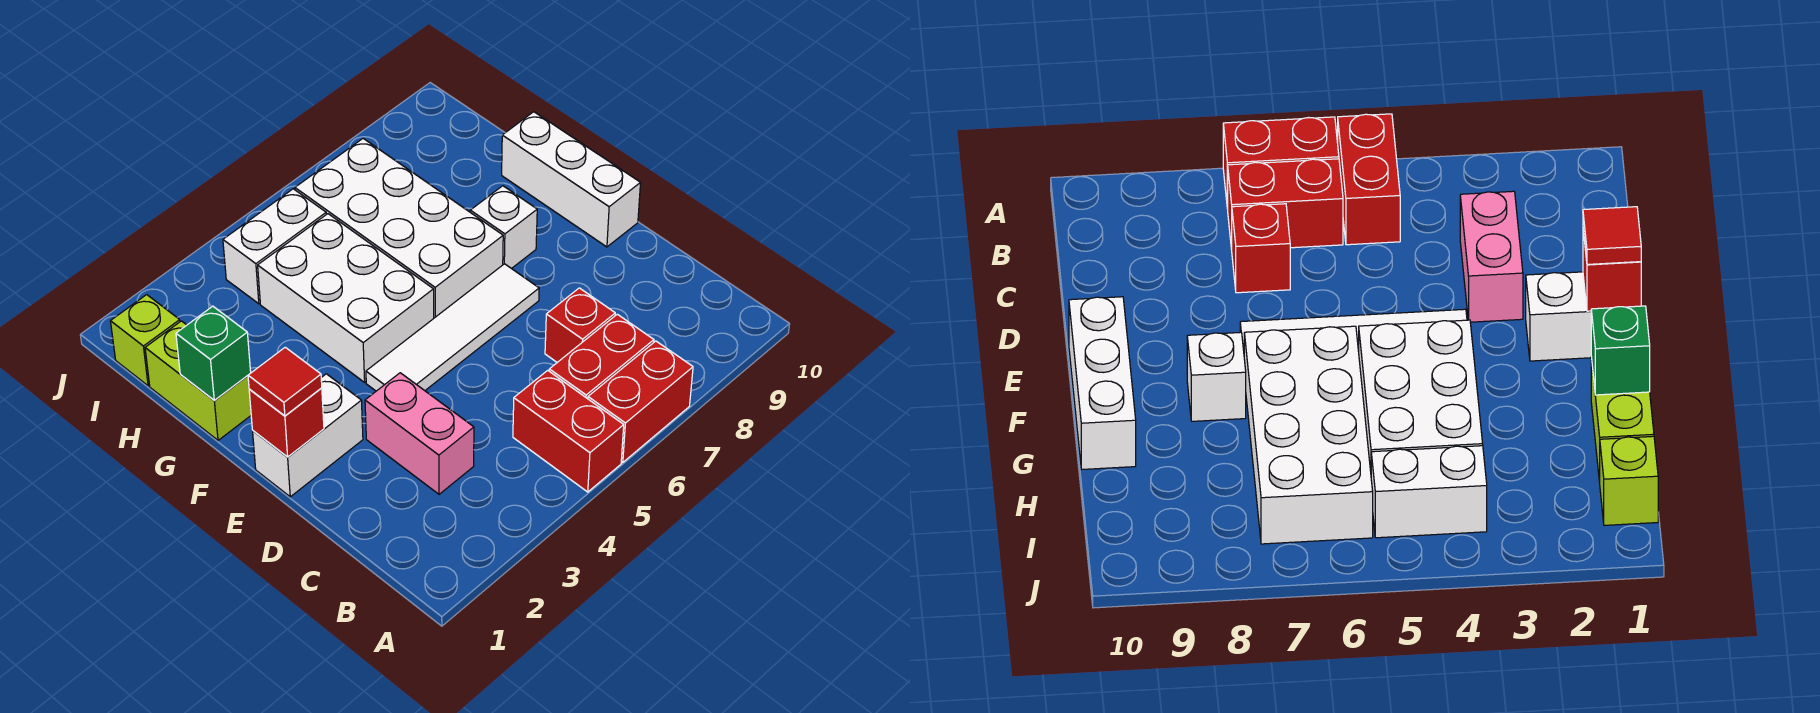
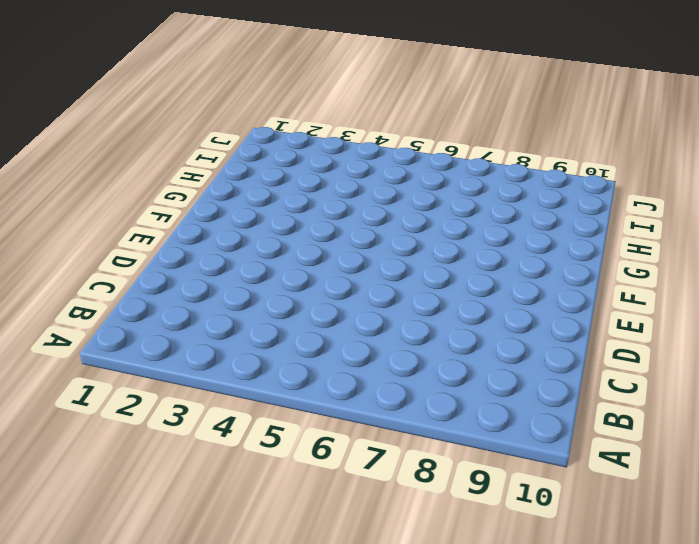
none -> red 1x2 brick [513,370,624,492]
none -> red 1x2 brick [588,341,693,463]
none -> red 1x2 brick [549,314,654,399]

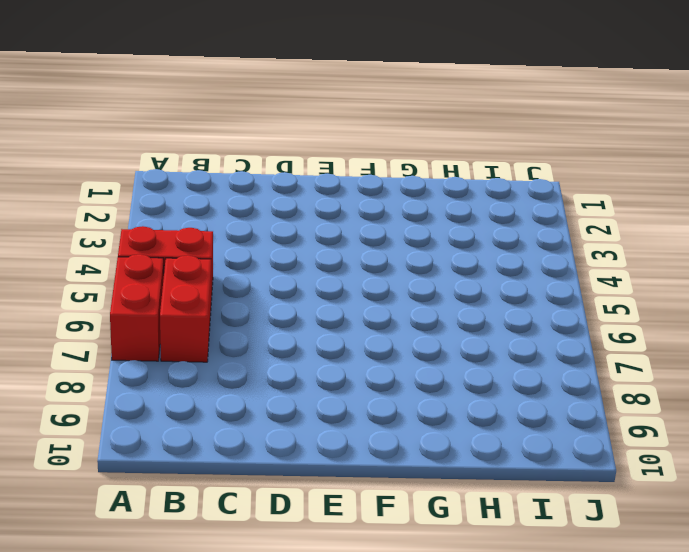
none -> pink 1x2 brick [365,373,474,494]
none -> red 1x1 brick [545,288,615,362]
none -> white 1x2 brick [253,374,363,497]

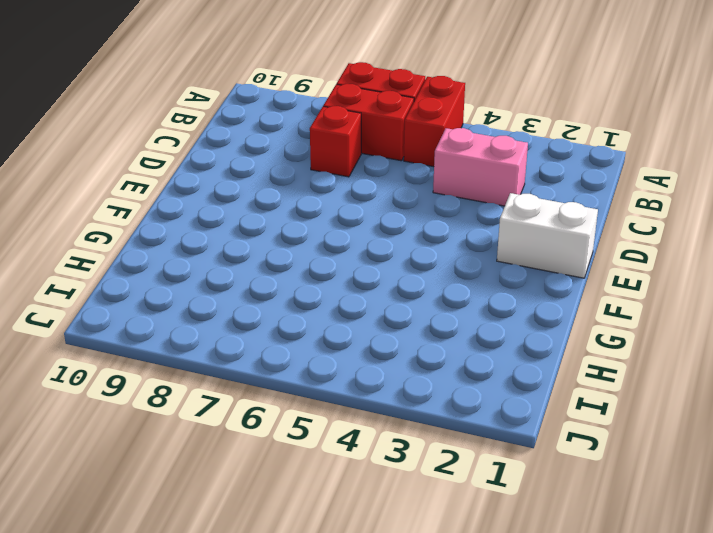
pink 1x2 brick [433,128,528,206] -> pink 1x2 brick turned to [365,373,474,494]
none -> white 1x4 tile [366,264,539,391]
none -> white 1x3 brick [502,112,640,247]
none -> white 2x3 brick [258,214,434,382]

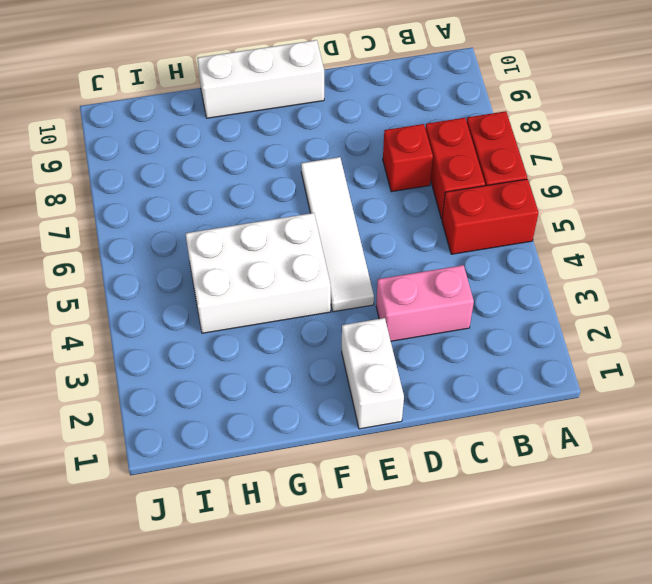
none -> white 2x4 brick [295,139,503,318]
none -> white 1x1 brick [470,186,537,269]
none -> lime 1x2 brick [145,321,251,440]

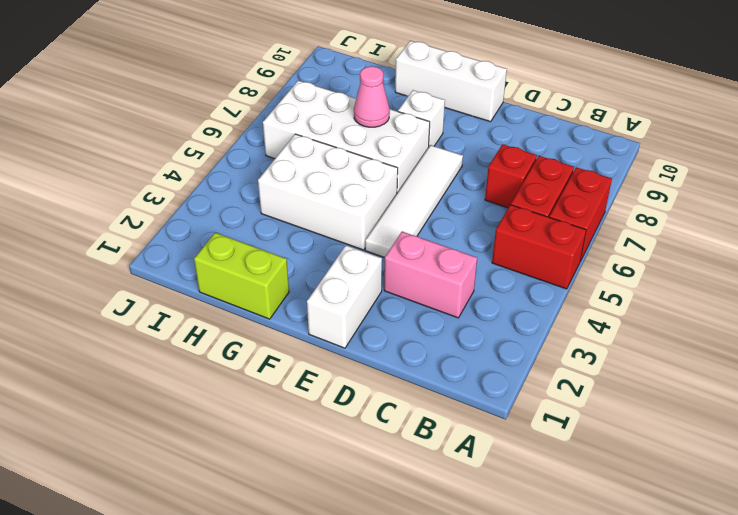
pink 1x1 cone [354,66,390,127] -> none
none -> lime 1x1 brick [111,295,180,386]
none -> white 1x2 brick [223,189,326,304]
none -> red 1x1 brick [249,388,324,457]

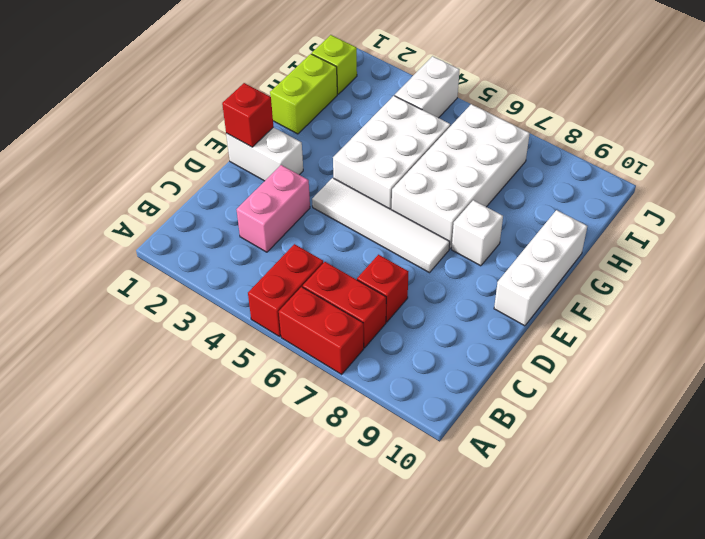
white 1x2 brick [395,56,460,118] -> white 1x2 brick turned to [223,189,326,304]
none -> green 1x1 brick [176,306,251,400]
none -> red 1x1 tile [248,347,322,416]

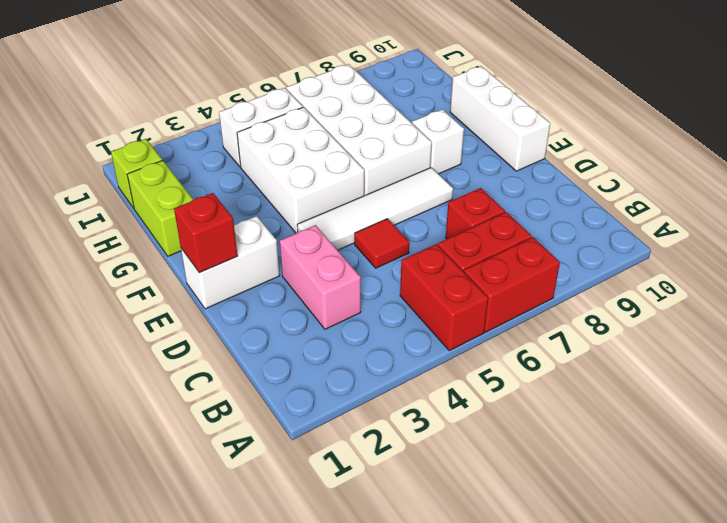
red 1x1 tile [354,219,409,268] -> red 1x1 tile moved to [248,347,322,416]
none -> green 1x1 brick [176,306,251,400]

